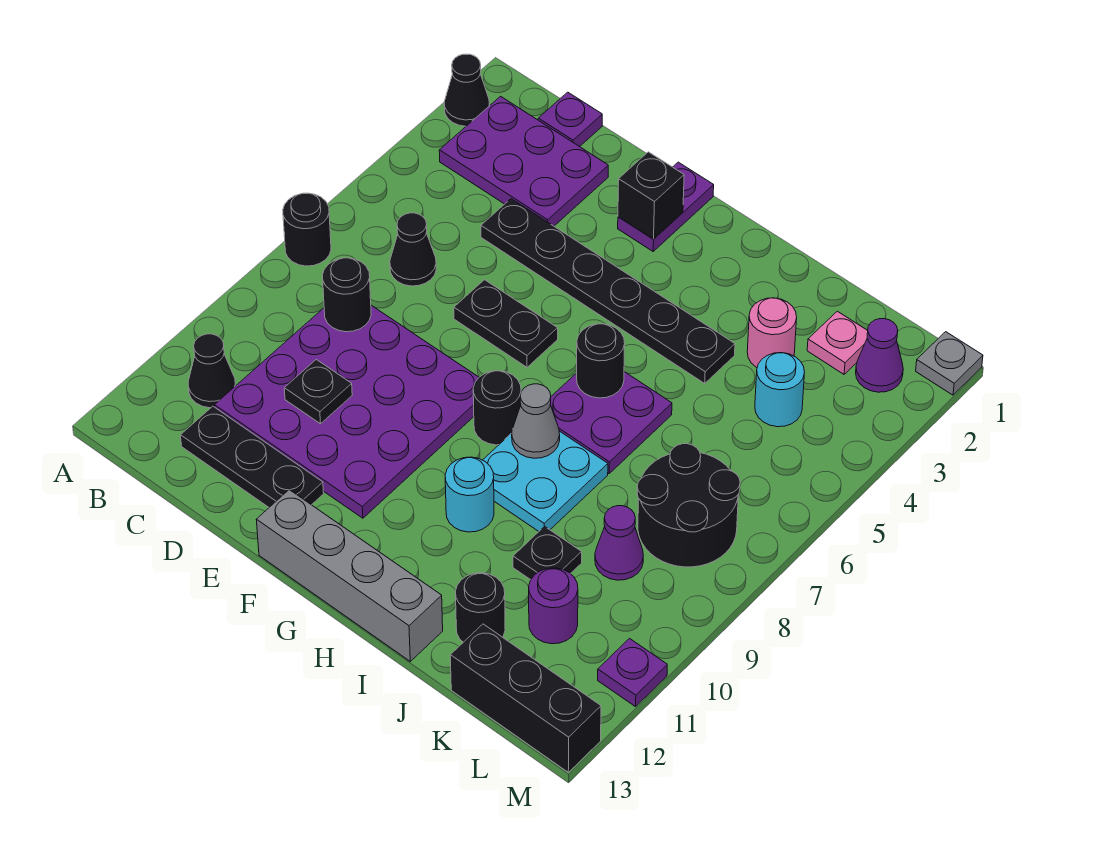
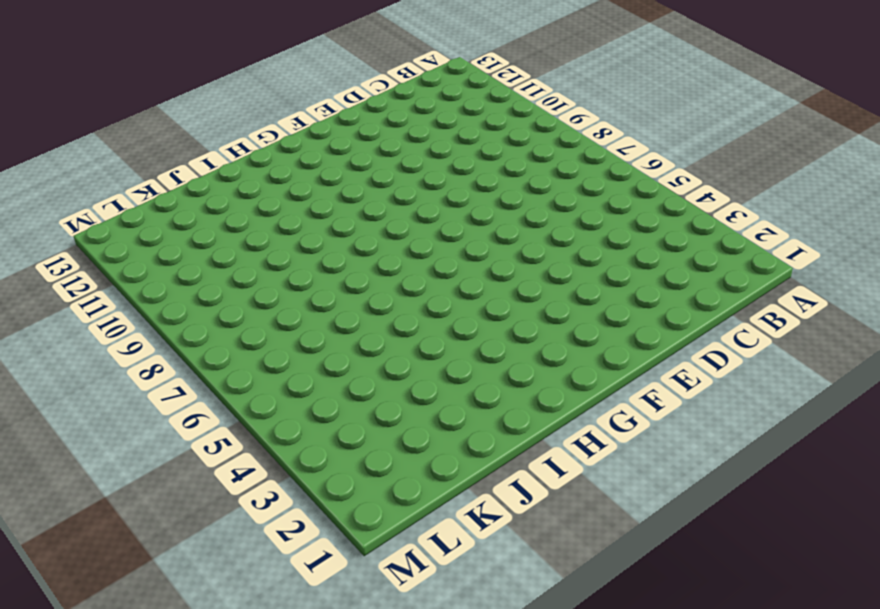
none -> black 1x1 cone [444,54,490,126]
none -> black 1x1 round brick [283,193,331,266]
none -> purple 2x3 plate [439,96,608,226]
none -> black 1x1 cone [188,334,235,408]

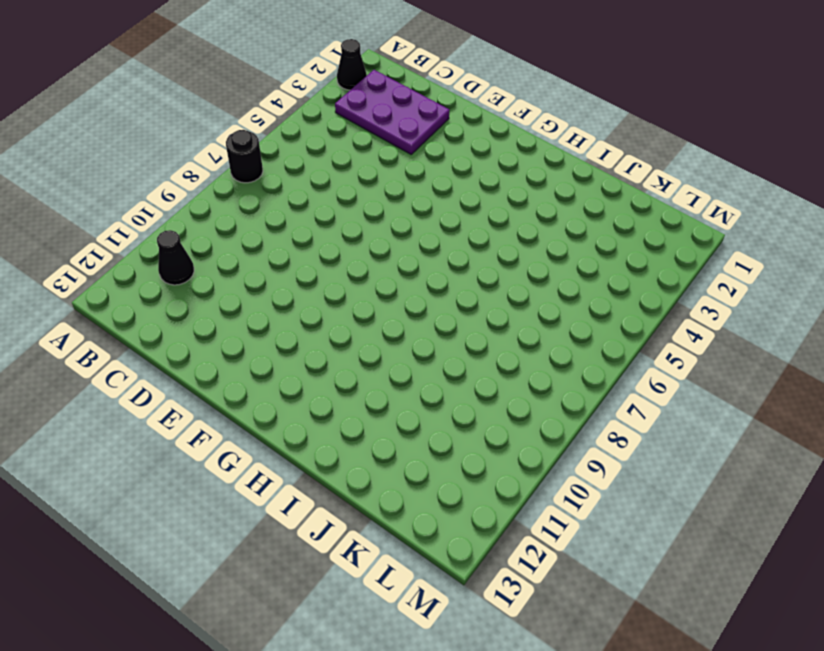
none -> purple 1x1 plate [538,92,602,147]
none -> black 1x1 cone [390,213,436,286]
none -> purple 4x4 plate [215,305,479,518]
none -> black 1x3 plate [181,406,324,507]

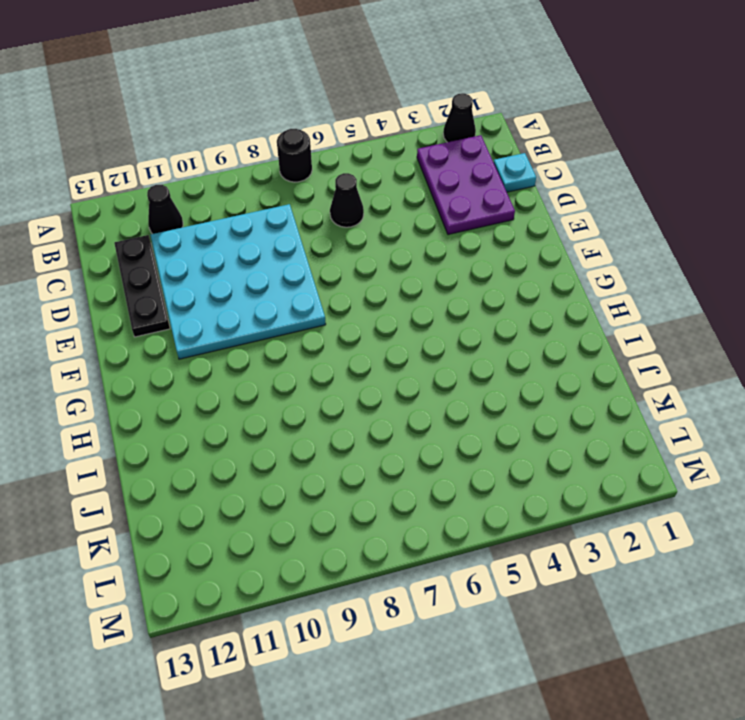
cyan 1x1 plate [494,153,536,192] -> purple 1x1 plate [538,92,602,147]
cyan 4x4 plate [151,204,326,359] -> purple 4x4 plate [215,305,479,518]
none -> black 1x6 plate [481,199,735,383]
none -> black 1x2 plate [454,280,558,367]
none -> purple 1x2 plate [618,162,714,251]
none -> grey 1x4 brick [256,490,443,661]

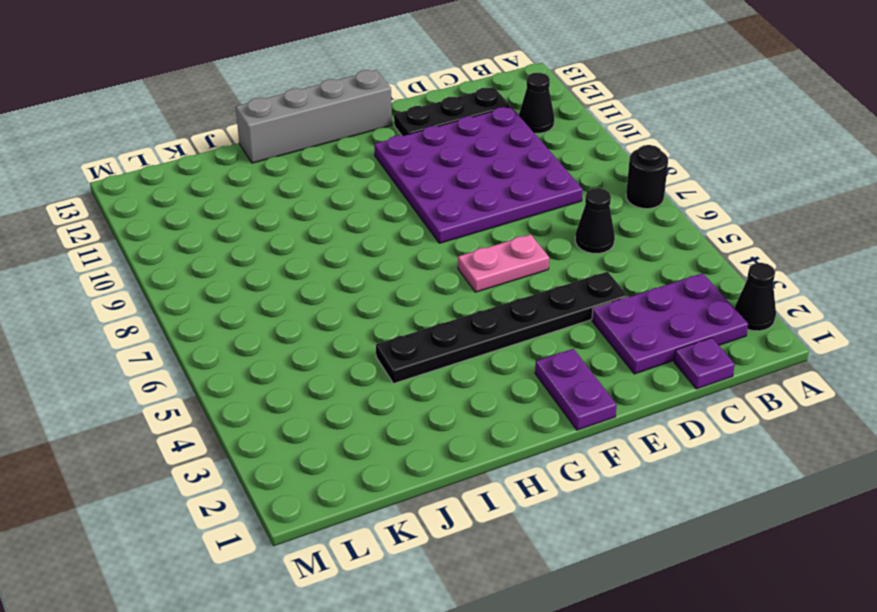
pink 1x2 plate [458,234,549,292] -> black 1x2 plate [454,280,558,367]
none -> black 1x1 round brick [473,371,521,445]
none -> purple 2x2 plate [550,372,672,473]
none -> cyan 2x2 plate [483,431,608,531]
none -> cyan 1x1 round brick [445,457,494,532]

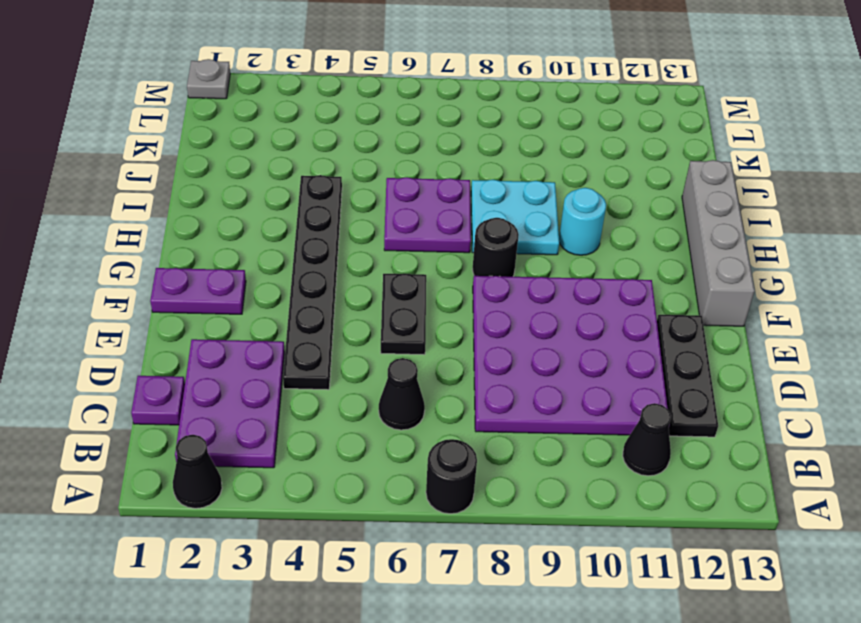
none -> pink 1x1 round brick [747,298,797,368]
none -> black 1x1 plate [513,526,582,580]
none -> black 1x1 round brick [455,573,505,642]
none -> pink 1x1 plate [807,311,868,374]

